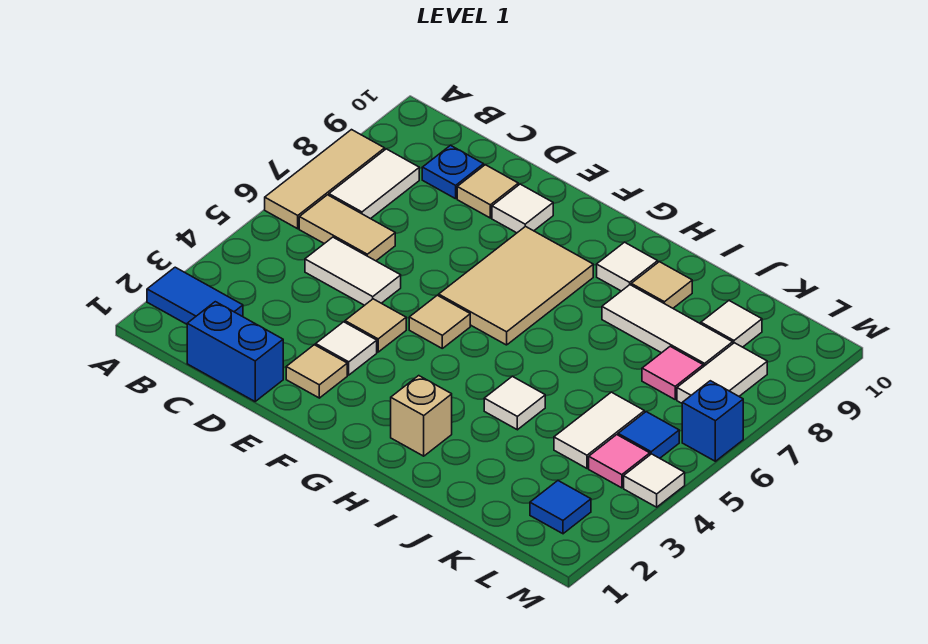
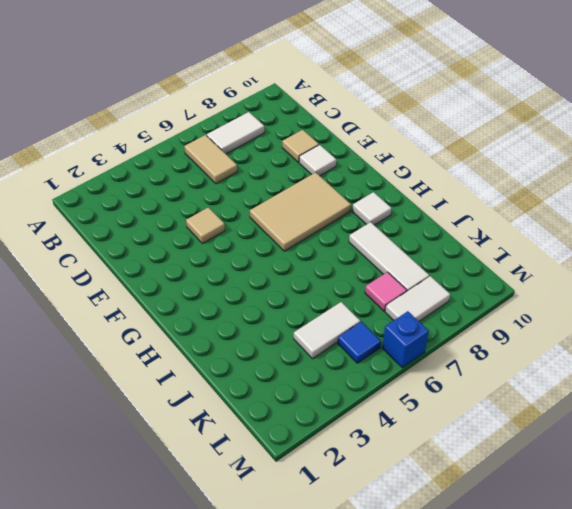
none -> blue 1x2 tile [147,267,243,324]
none -> tan 1x3 tile [265,130,385,229]
none -> blue 1x2 brick [187,302,283,401]

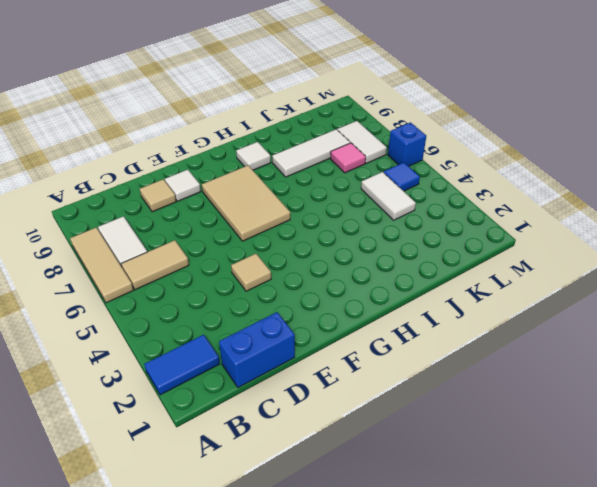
none -> white 1x2 tile [305,237,401,305]
none -> blue 1x1 plate [422,145,484,199]
none -> tan 1x1 tile [286,345,347,398]

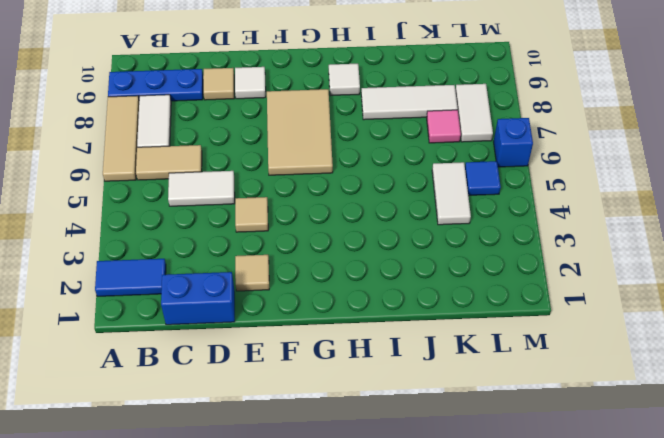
blue 1x3 plate [108,69,203,101] -> blue 1x1 plate [422,145,484,199]
none -> white 1x1 tile [316,322,377,375]
none -> tan 1x1 tile [409,295,470,348]
none -> tan 1x1 brick [391,376,452,456]

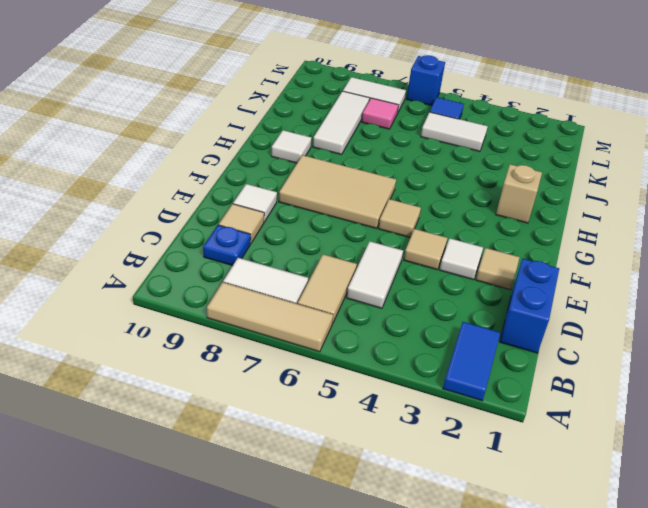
none -> white 1x1 tile [484,376,545,430]
none -> tan 1x1 tile [631,262,692,308]
none -> white 1x1 tile [701,301,762,347]

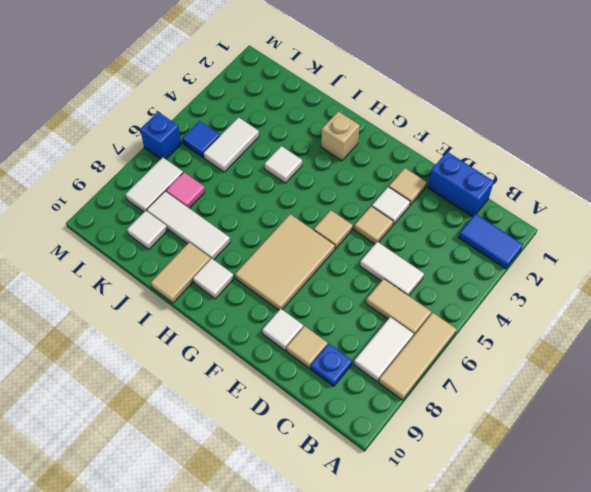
tan 1x2 tile [151,242,211,303] -> tan 1x1 tile [631,262,692,308]
none -> blue 1x1 tile [530,481,591,534]
none -> pink 1x1 tile [589,435,650,488]
none -> white 1x1 tile [624,454,685,507]

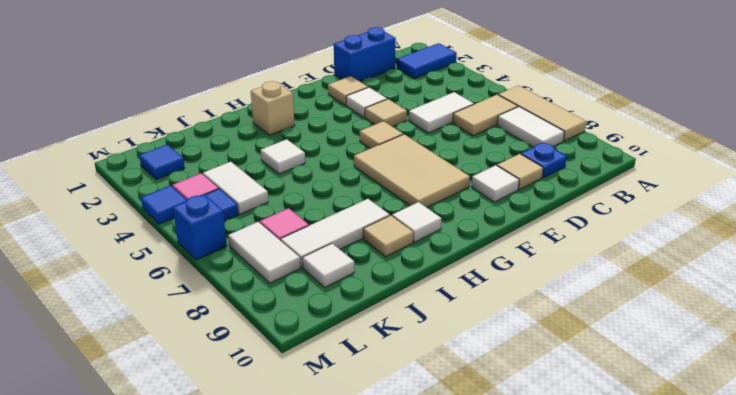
blue 1x1 tile [141,185,187,224] -> white 1x1 tile [624,454,685,507]

